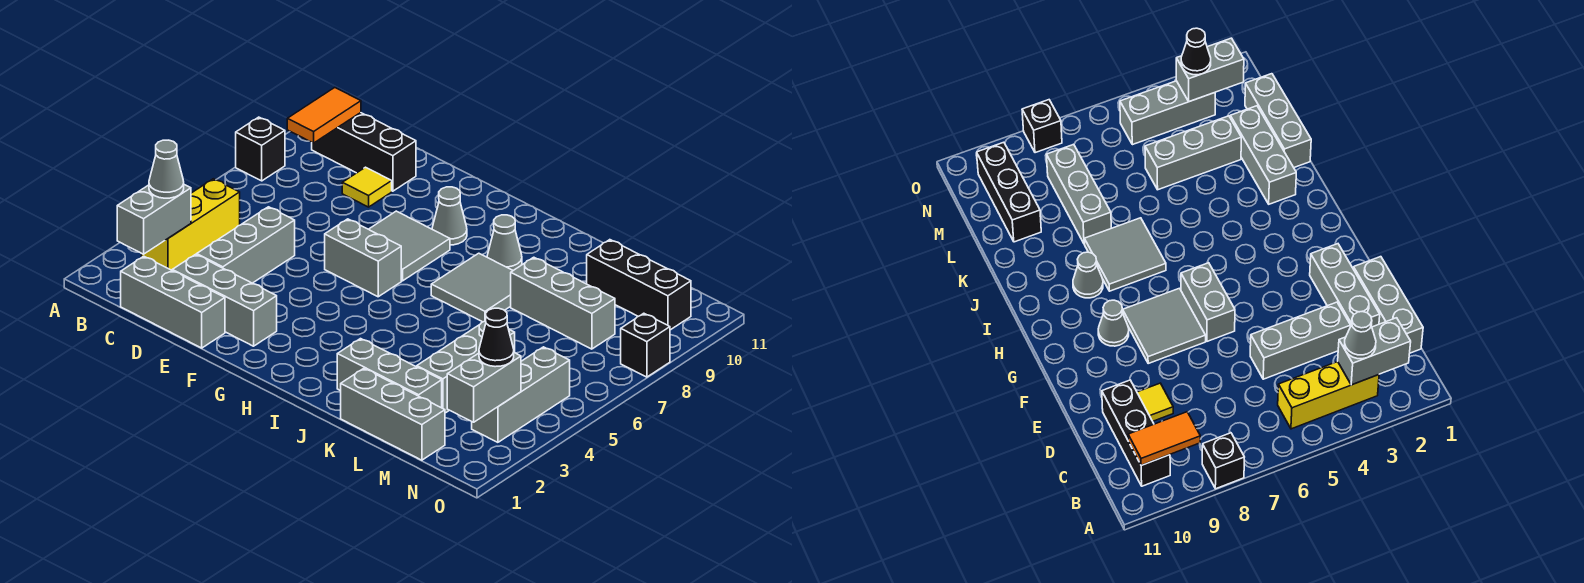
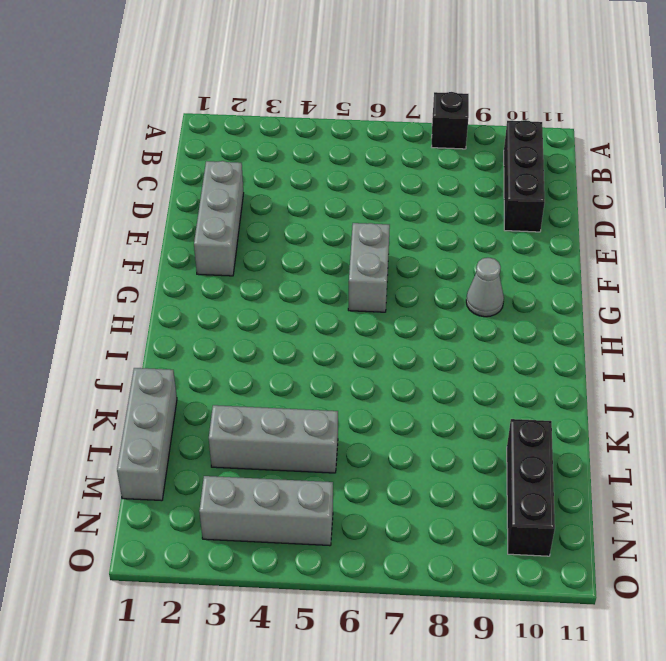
none -> yellow 1x3 brick [142,179,240,270]
none -> grey 1x3 brick [121,256,225,348]
none -> grey 1x3 brick [197,207,295,283]

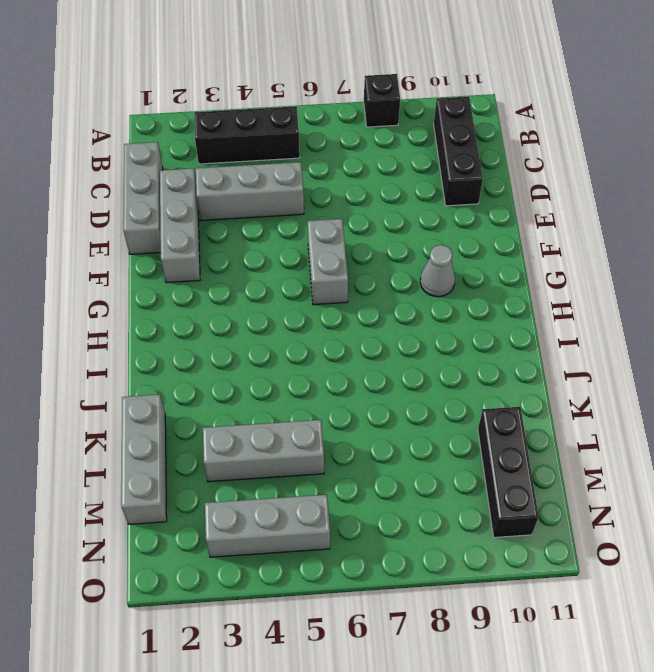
black 1x3 brick [194,106,300,164] -> yellow 1x3 brick [142,179,240,270]
none -> yellow 1x1 tile [342,167,392,207]
none -> grey 2x2 tile [369,211,450,281]
none -> grey 2x2 tile [431,253,513,322]

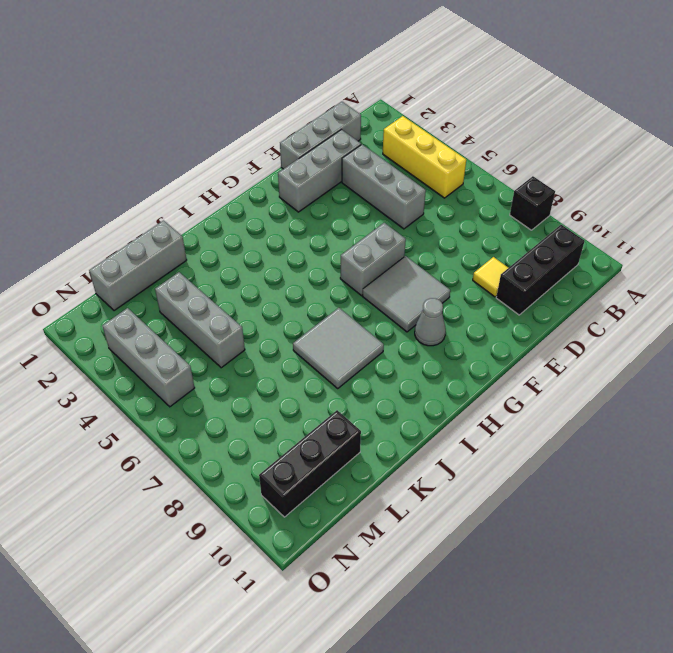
none -> grey 1x1 cone [487,215,522,270]
none -> grey 1x3 brick [337,339,442,408]
none -> grey 1x3 brick [511,257,615,349]

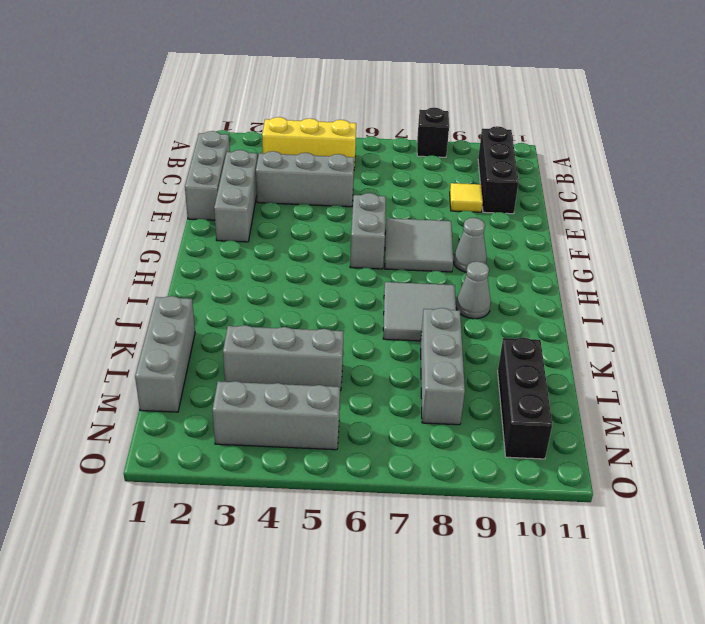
none -> grey 1x3 brick [337,339,442,408]
none -> black 1x1 brick [621,313,670,377]
none -> grey 1x2 brick [117,185,191,254]

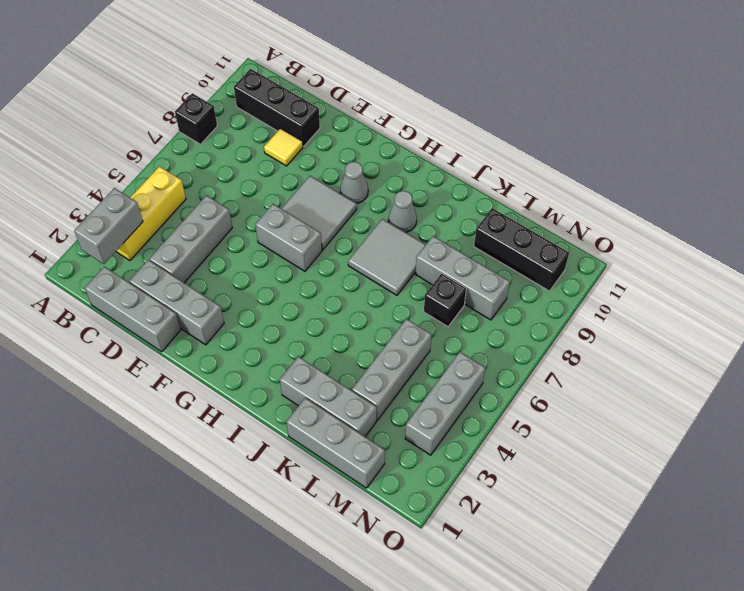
black 1x1 brick [424,273,466,327] -> black 1x1 brick moved to [621,313,670,377]
none -> orange 1x2 tile [287,88,361,143]
none -> grey 1x2 brick [447,352,521,422]
none -> grey 1x1 cone [149,140,184,198]

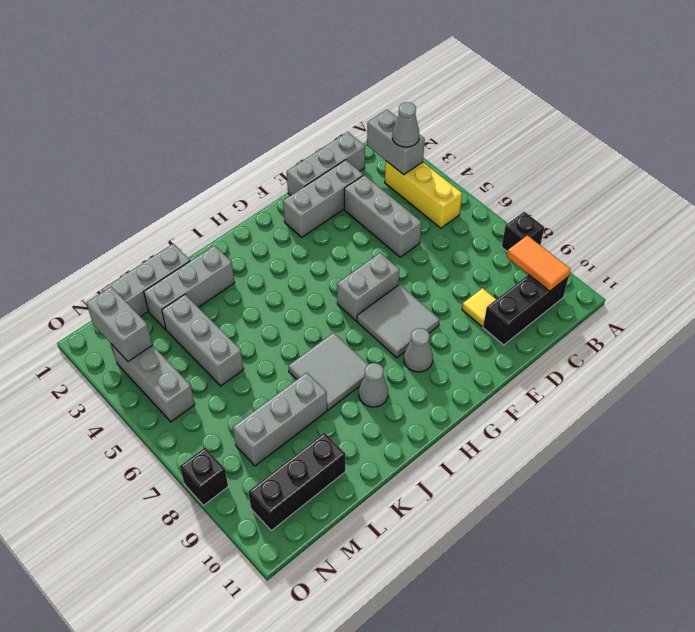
none -> black 1x1 cone [479,308,514,367]

